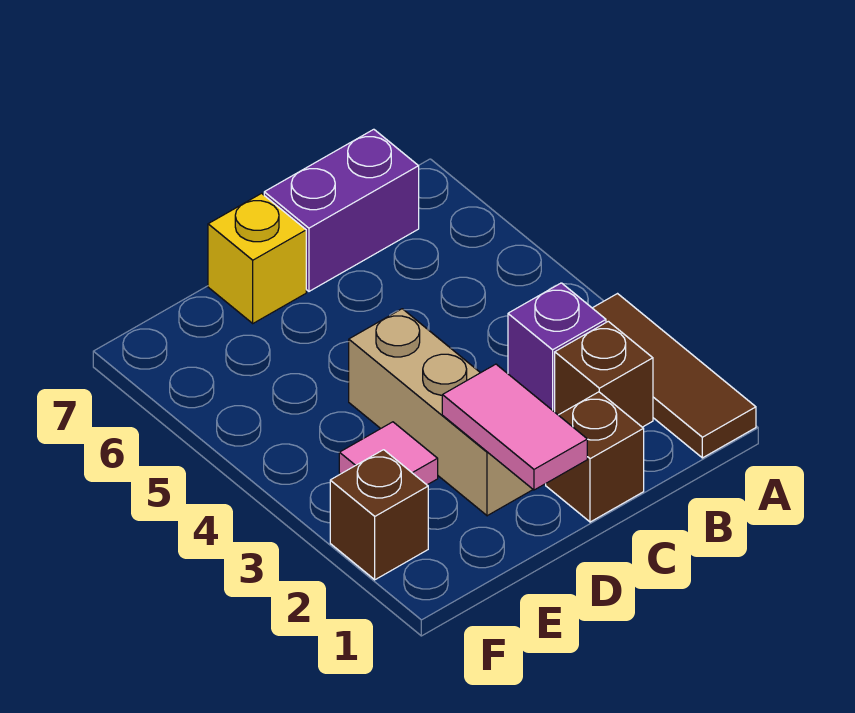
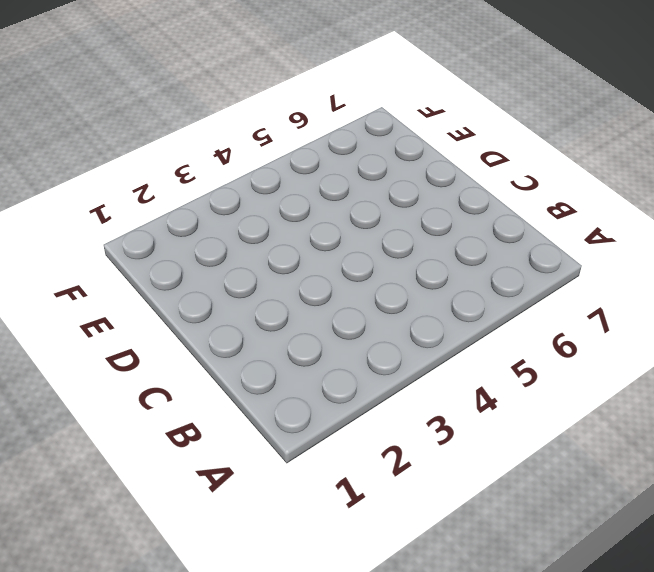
none -> brown 1x3 tile [593,294,756,458]
none -> brown 1x1 brick [555,321,653,427]

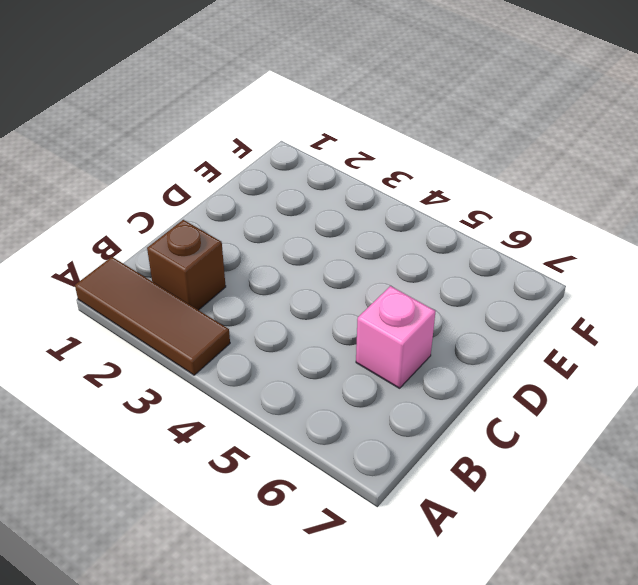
pink 1x1 brick [356,286,436,388] -> none
none -> purple 1x1 brick [508,283,606,412]
none -> purple 1x2 brick [264,129,419,291]

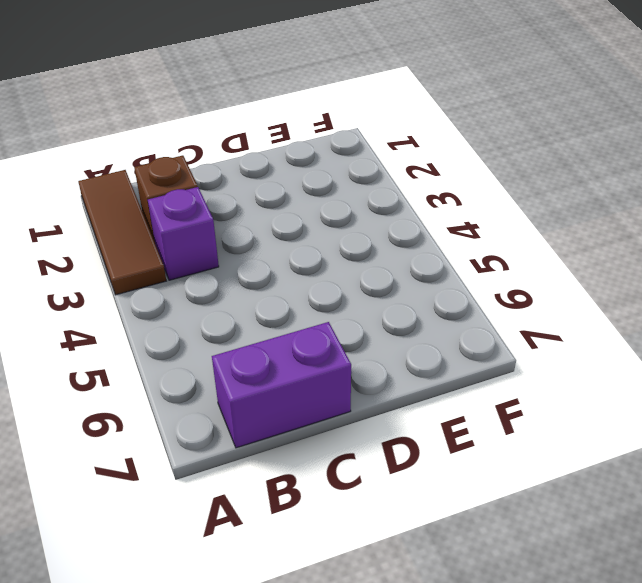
none -> brown 1x1 brick [546,392,644,522]
none -> tan 1x3 brick [349,309,533,516]

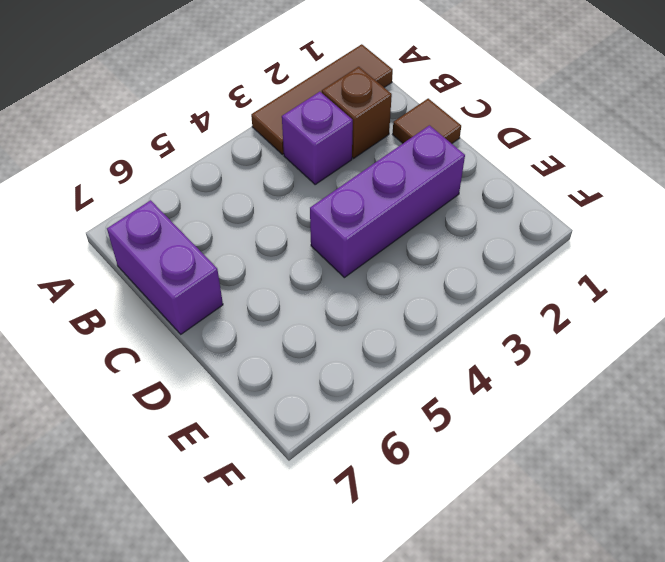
brown 1x1 tile [393,98,461,144] -> brown 1x1 brick [546,392,644,522]
purple 1x3 brick [310,125,465,278] -> tan 1x3 brick [349,309,533,516]
none -> yellow 1x1 brick [208,193,306,323]
none -> pink 1x1 tile [339,422,438,485]

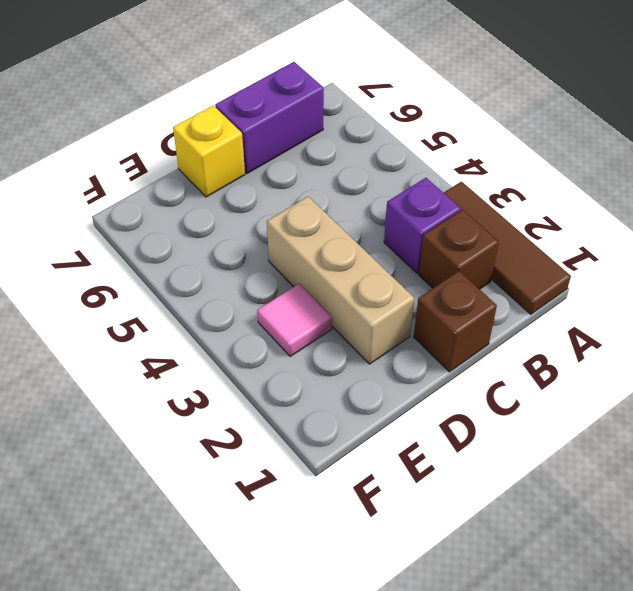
none -> brown 1x1 brick [330,450,428,580]
none -> pink 1x2 tile [442,364,587,490]

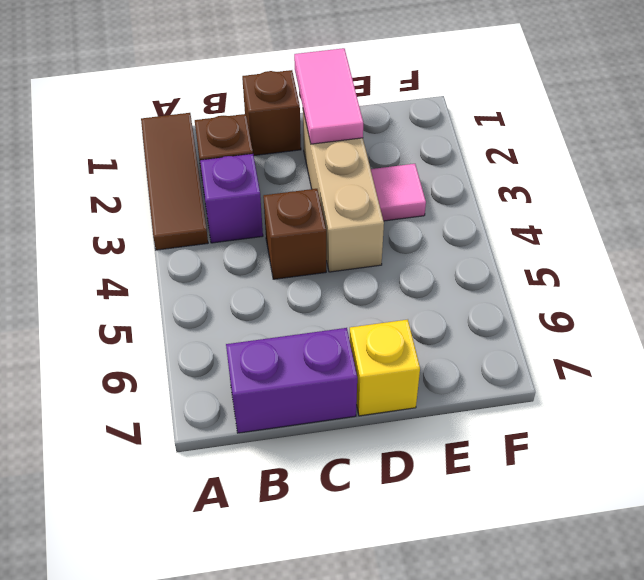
brown 1x1 brick [263,189,326,279] -> brown 1x1 brick moved to [330,450,428,580]

